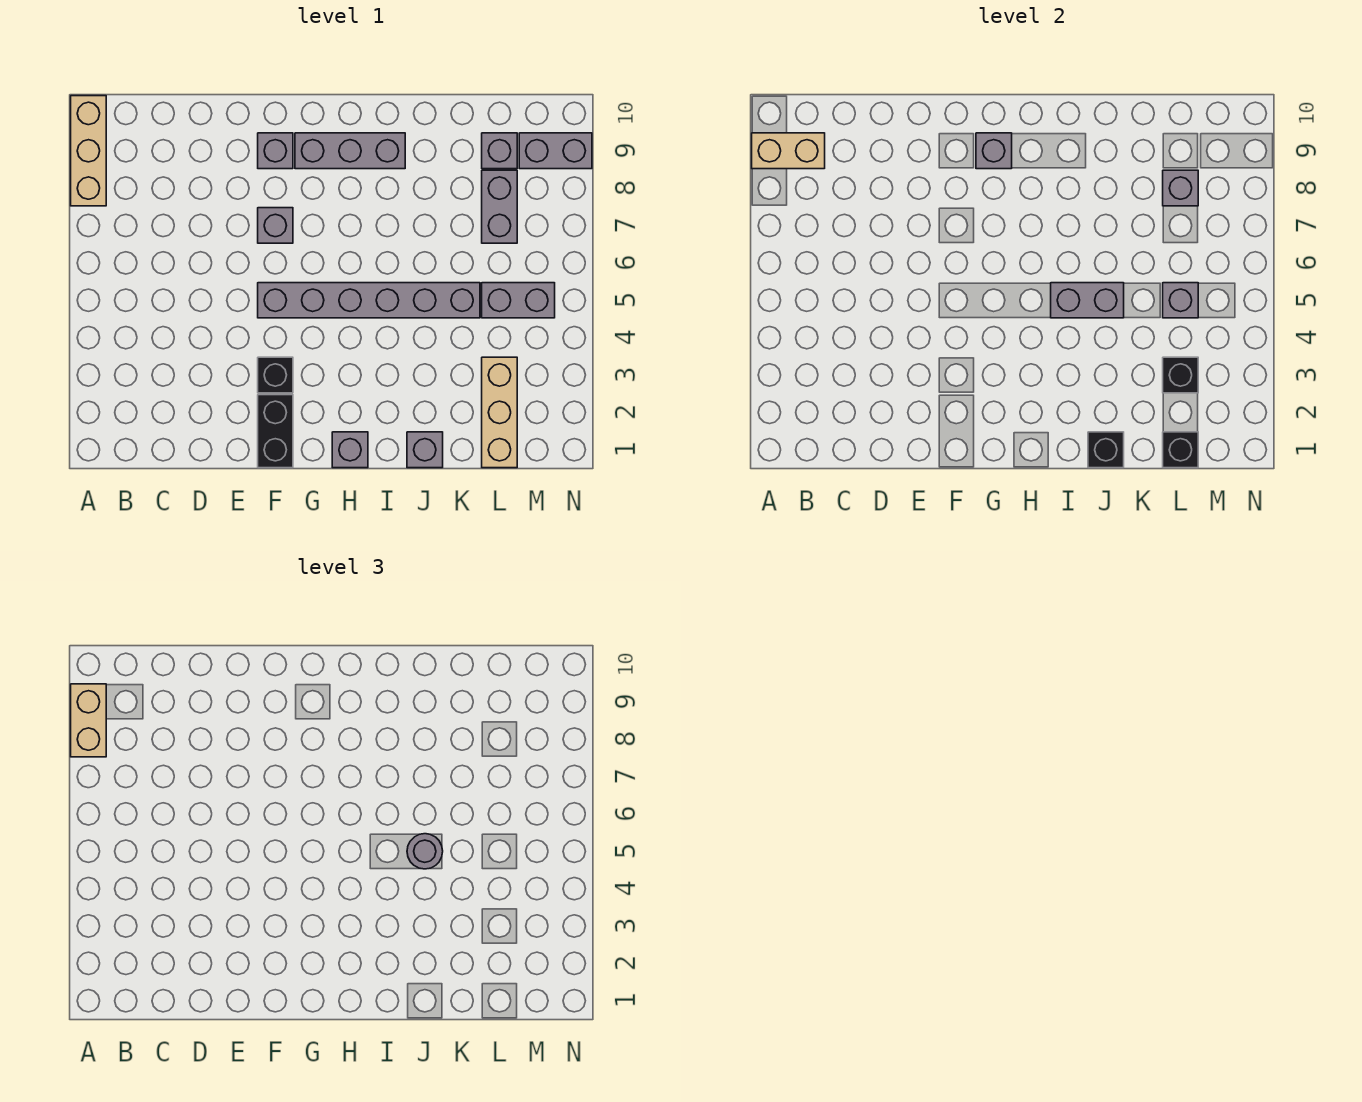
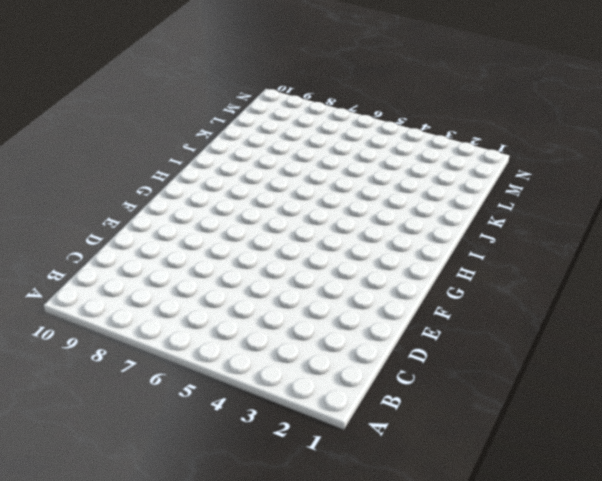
none -> tan 1x3 brick [71,96,106,206]
none -> black 1x2 brick [258,395,293,468]
none -> black 1x1 brick [258,357,293,393]

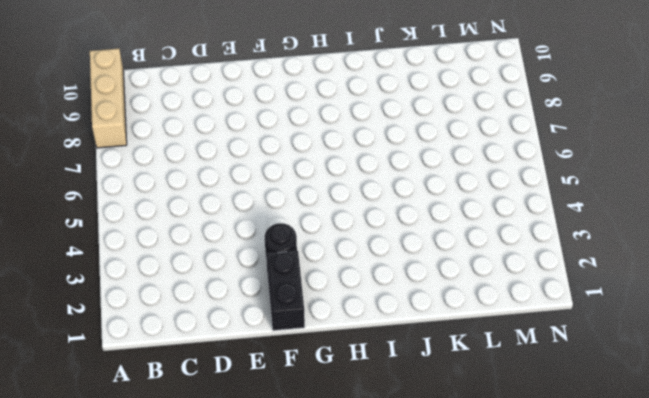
black 1x1 round brick [265,223,297,253] -> black 1x1 brick [258,357,293,393]
none -> grey 1x6 brick [258,283,480,318]
none -> grey 1x1 brick [258,208,293,243]
none -> grey 1x1 brick [258,133,293,169]

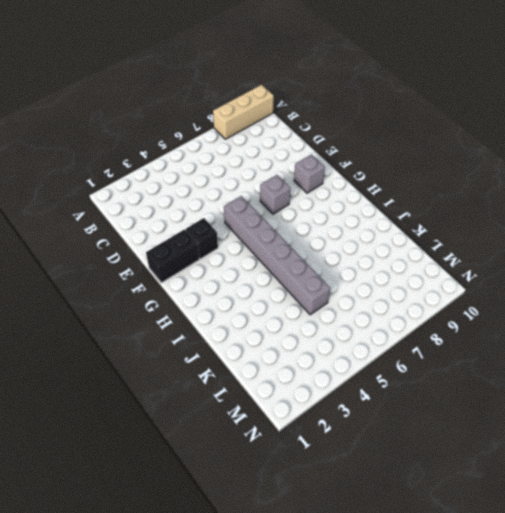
none -> grey 1x3 brick [295,133,405,169]
none -> grey 1x1 brick [332,432,368,468]
none -> grey 1x1 brick [407,432,443,468]

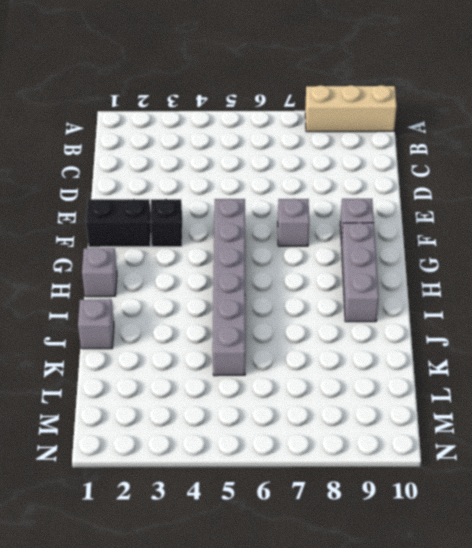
none -> tan 1x3 brick [482,357,517,468]
none -> grey 1x2 brick [482,283,555,318]
none -> grey 1x2 brick [482,170,517,243]

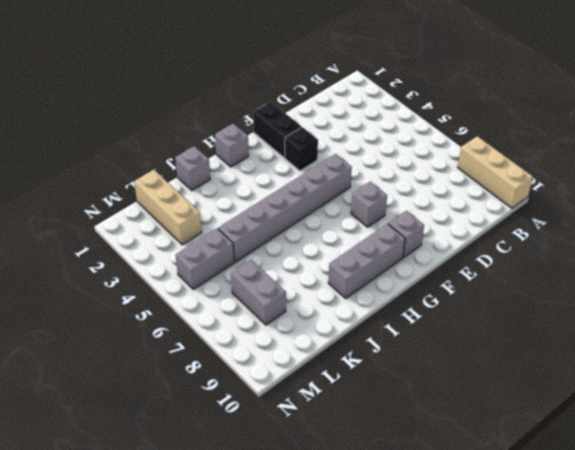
none -> grey 1x1 brick [482,133,517,169]
none -> grey 1x2 brick [519,133,592,169]
none -> tan 1x2 brick [752,133,825,169]

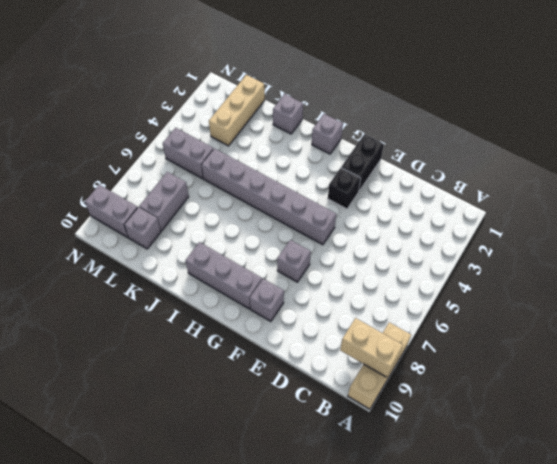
none -> grey 1x1 brick [976,133,1012,169]
none -> grey 1x2 brick [1051,283,1124,318]
none -> black 1x1 brick [1088,432,1124,468]

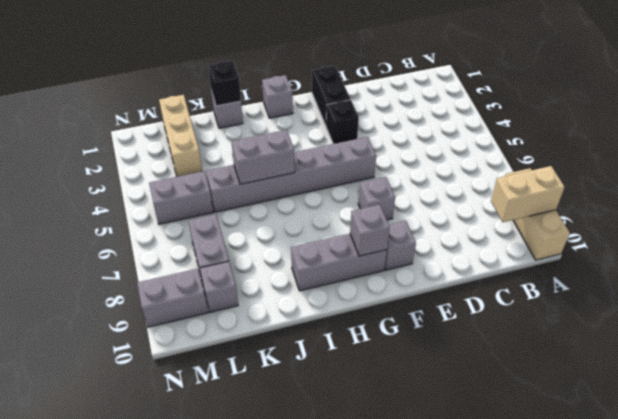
none -> black 1x1 brick [1163,432,1198,468]
none -> black 1x1 brick [1163,357,1198,393]
none -> grey 1x1 brick [1163,283,1198,318]

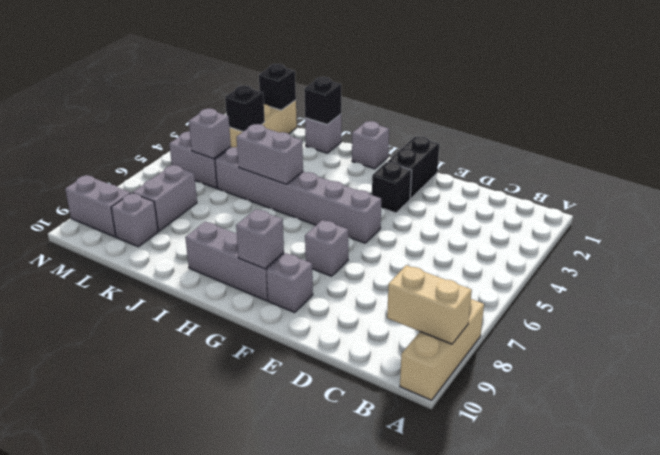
none -> grey 1x1 brick [1163,170,1198,206]
none -> tan 1x2 brick [71,684,106,757]
none -> grey 1x1 round brick [407,834,443,869]

